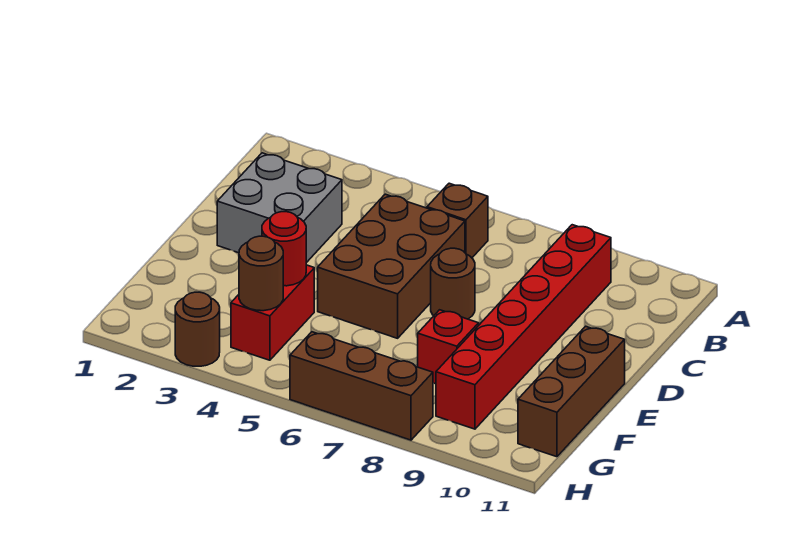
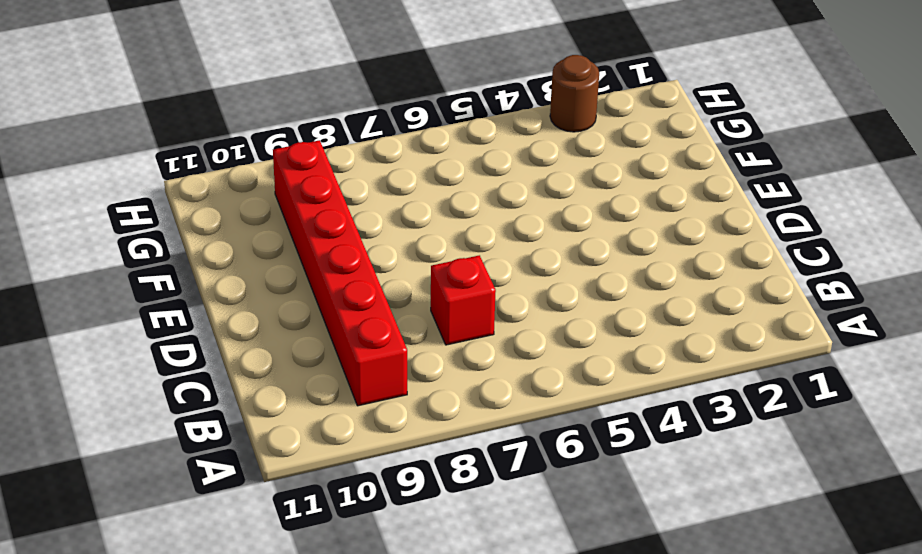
red 1x1 brick [431,255,496,345] -> red 1x1 brick moved to [418,310,479,384]
none -> brown 1x1 brick [427,183,488,258]
none -> grey 2x2 brick [217,153,342,263]
none -> brown 2x3 brick [318,194,465,338]

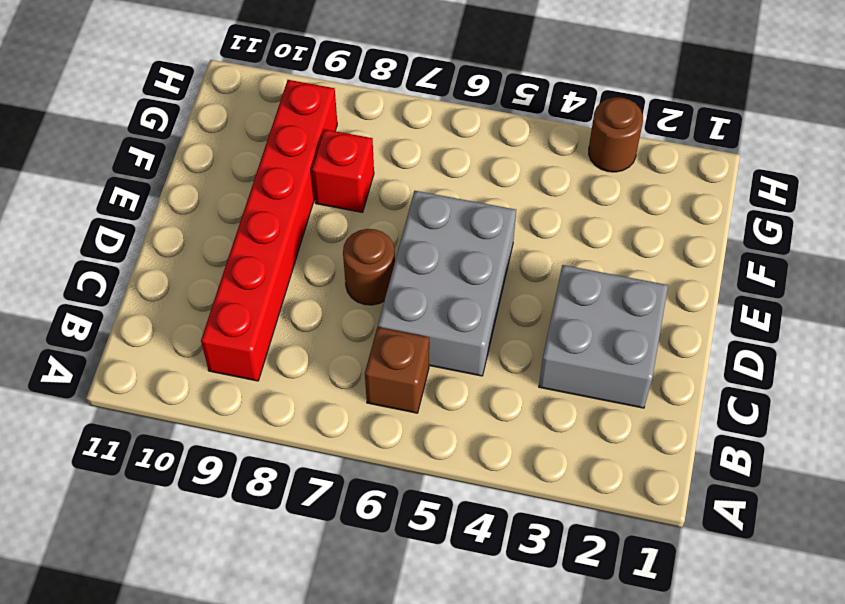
grey 2x3 brick [378,191,516,376] -> brown 2x3 brick [318,194,465,338]
none -> brown 1x3 brick [518,326,625,457]
none -> red 1x2 brick [231,265,314,360]
none -> brown 1x3 brick [290,332,433,440]

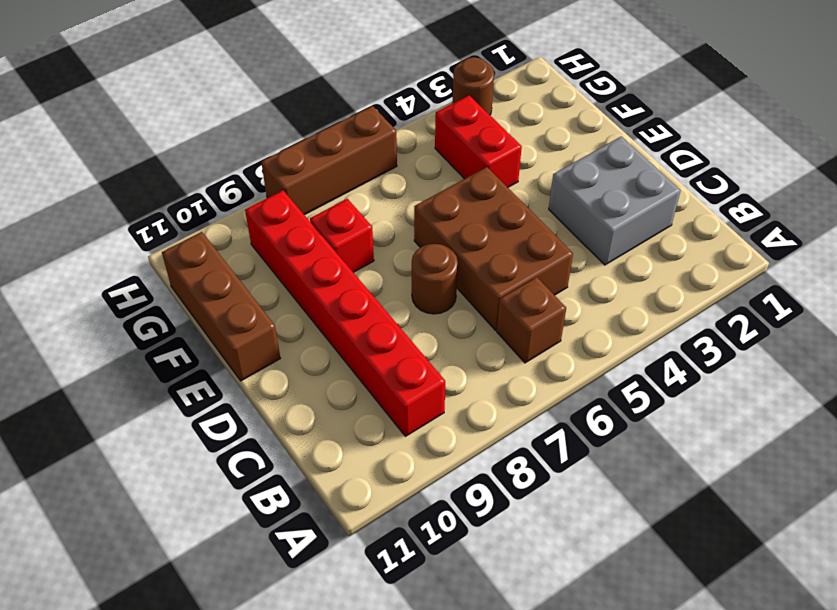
none -> red 1x1 round brick [262,212,306,286]
none -> brown 1x1 round brick [239,236,283,311]

